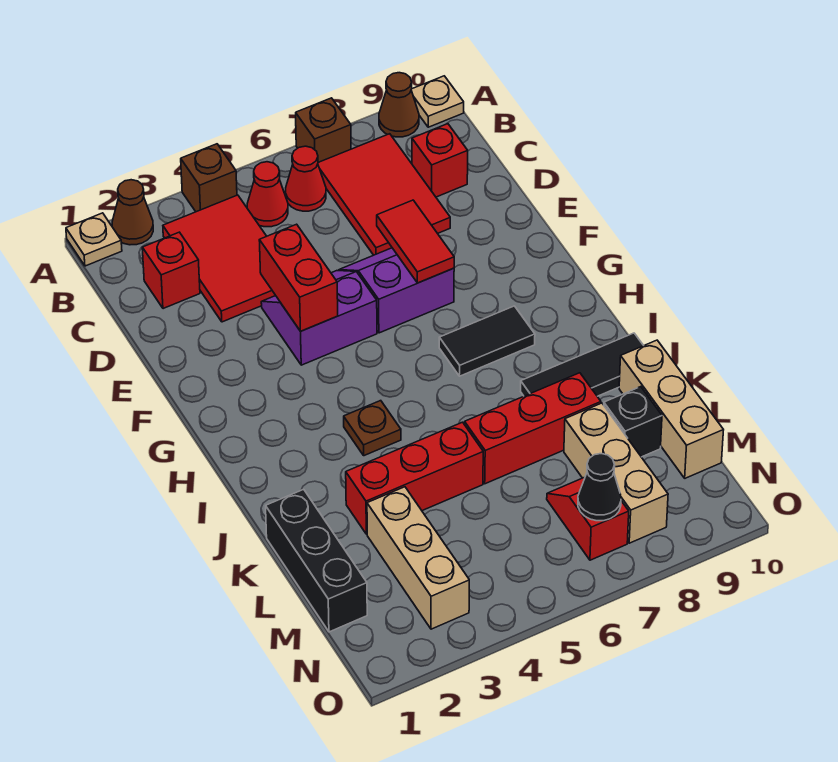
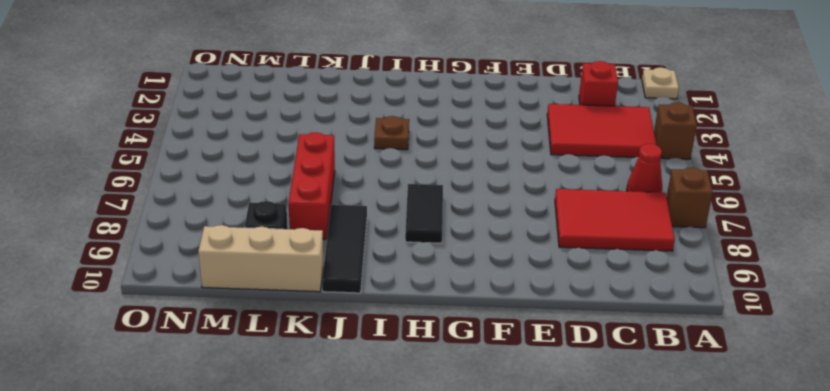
none -> brown 1x1 cone [112,180,153,245]
none -> brown 1x1 cone [379,73,419,137]
none -> tan 1x1 plate [411,76,464,127]

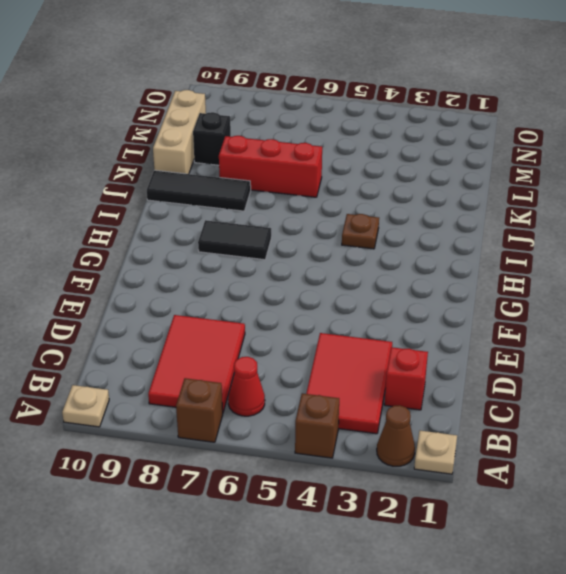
none -> brown 1x1 cone [379,73,419,137]
none -> red 1x1 cone [247,162,288,227]
none -> red 1x1 brick [412,124,468,197]

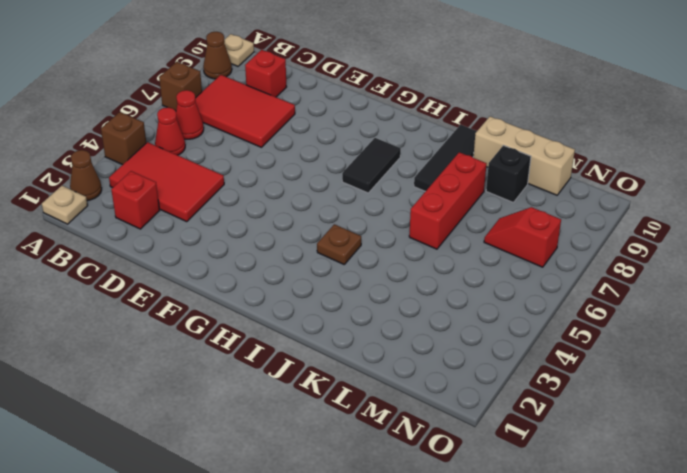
none -> purple 2x2 slope [261,271,377,365]
none -> purple 2x2 slope [339,248,454,333]
none -> black 1x3 brick [266,489,367,632]

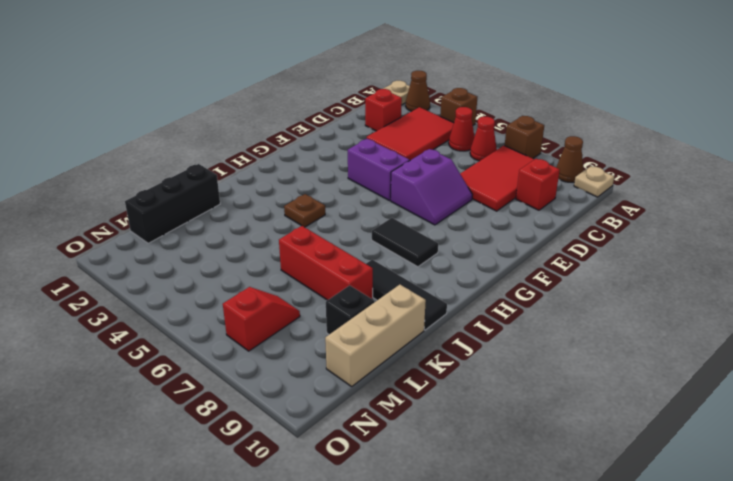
purple 2x2 slope [391,149,472,225] -> purple 2x2 slope turned to [339,248,454,333]
none -> red 1x3 brick [346,422,483,534]
none -> tan 1x3 brick [367,487,469,629]
none -> tan 1x3 brick [564,403,668,543]

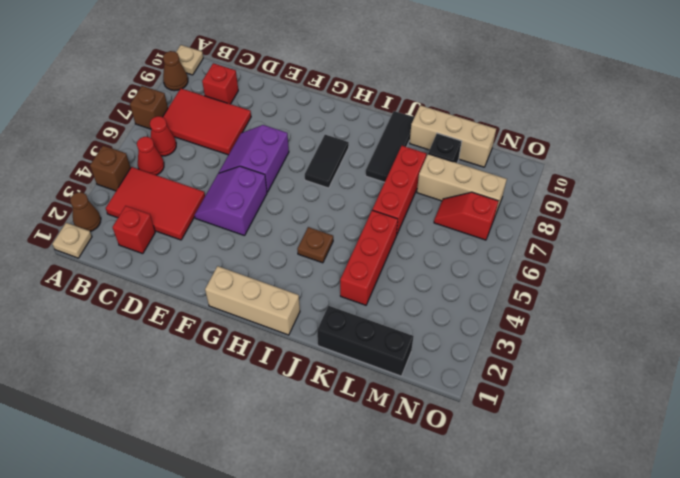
tan 1x3 brick [205,266,300,335] -> tan 1x3 brick moved to [367,487,469,629]
none -> red 1x2 brick [259,224,338,331]
none -> red 1x2 tile [377,200,454,283]
none -> black 1x1 cone [578,454,621,521]

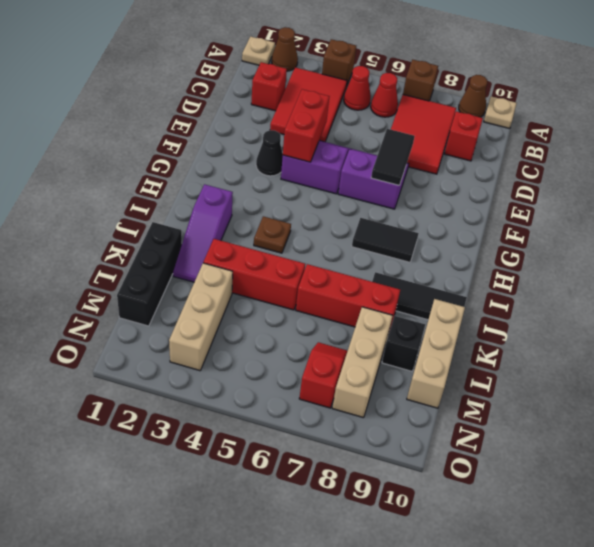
black 1x2 tile [371,129,414,185] -> red 1x2 tile [377,200,454,283]
black 1x1 cone [256,130,283,176] -> black 1x1 cone moved to [578,454,621,521]
purple 1x3 slope [173,184,233,282] -> none

